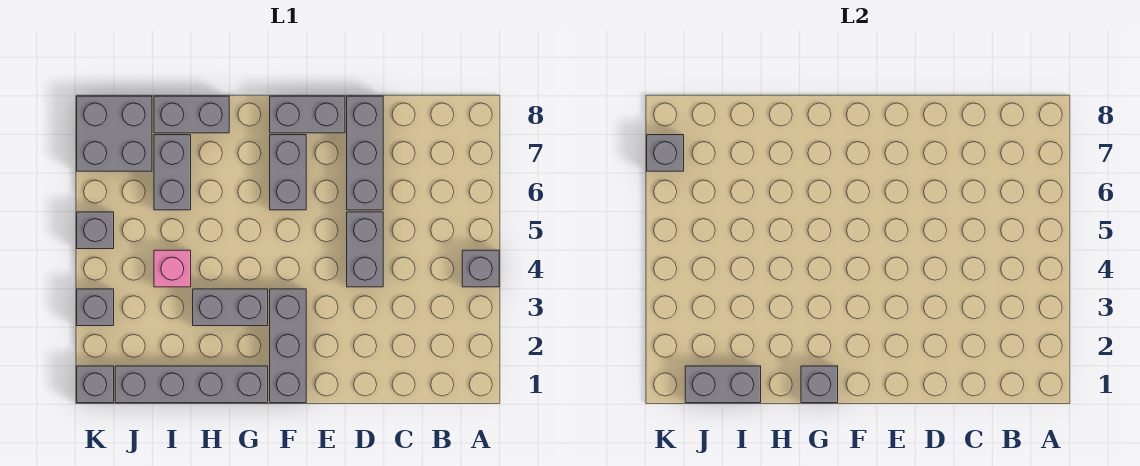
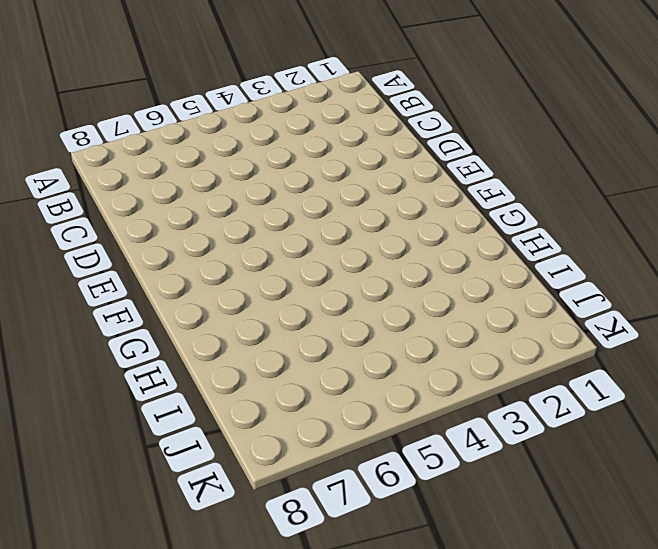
none -> grey 1x1 brick [462,250,499,287]
none -> grey 1x2 brick [347,212,383,287]
none -> grey 1x3 brick [347,96,383,210]

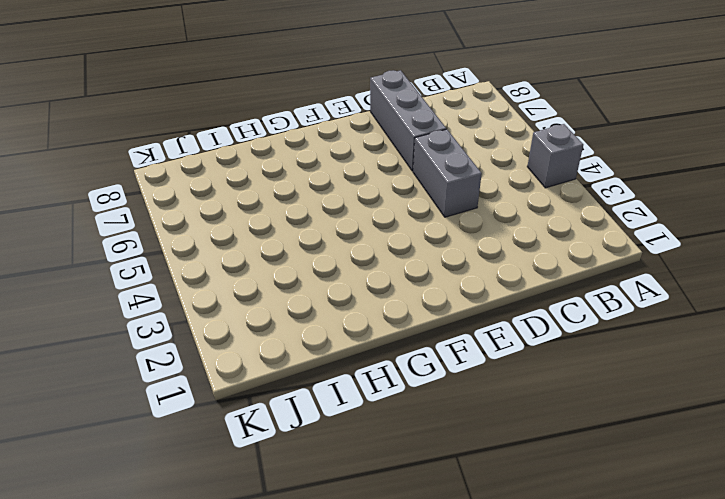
none -> grey 1x2 brick [270,96,345,133]
none -> grey 1x3 brick [270,289,306,403]
none -> grey 1x2 brick [270,135,306,210]

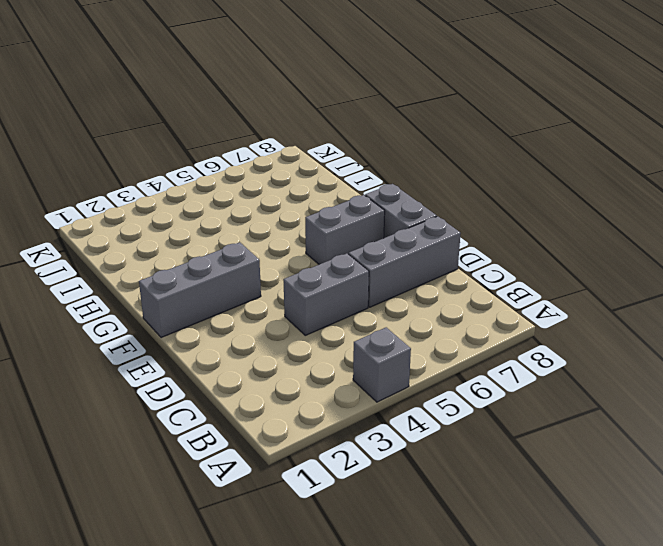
none -> grey 1x4 brick [115,366,268,403]
none -> grey 1x2 brick [193,289,268,326]
none -> grey 1x2 brick [154,96,229,133]

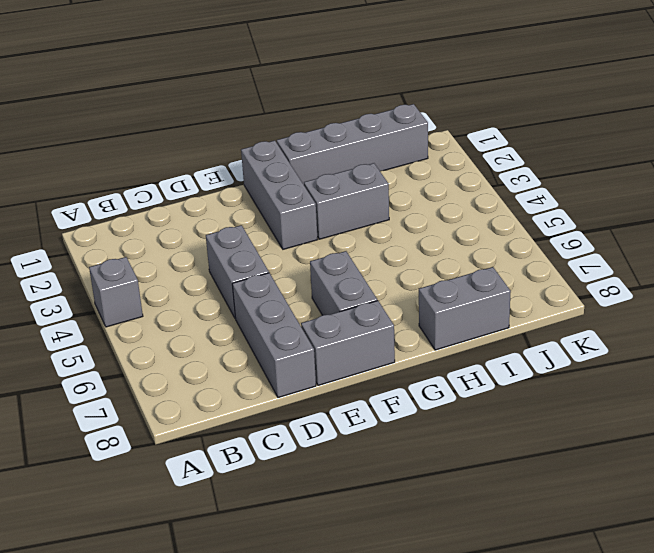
none -> pink 1x1 brick [154,250,191,287]
none -> grey 1x2 brick [154,135,191,210]
none -> grey 2x2 brick [77,96,152,171]

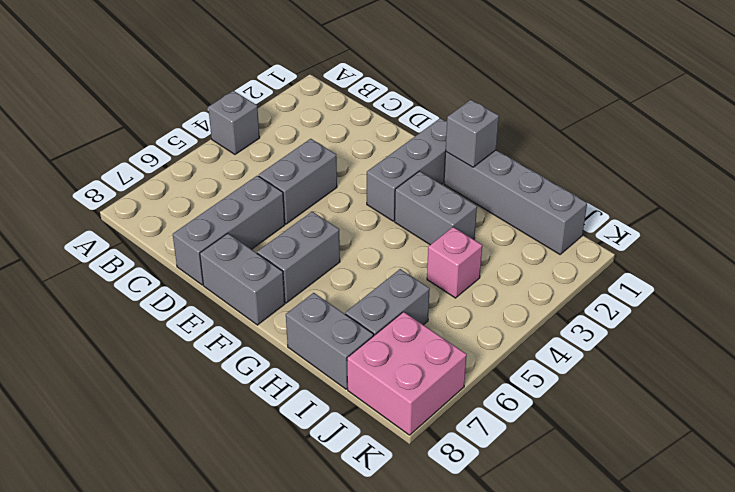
pink 2x2 brick [347,312,467,435] -> grey 2x2 brick [77,96,152,171]
none -> grey 1x1 brick [77,366,114,403]
none -> grey 1x1 brick [77,289,114,326]
none -> grey 1x1 brick [77,212,114,249]

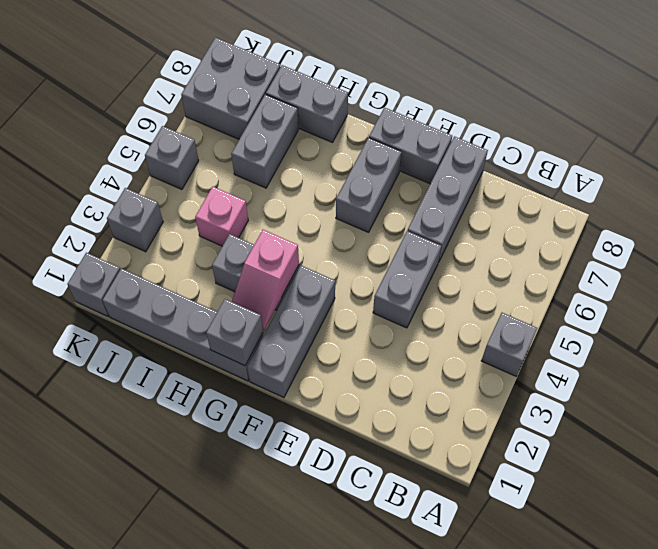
pink 1x2 slope [232,230,299,330] -> none
none -> grey 1x2 brick [685,366,761,403]
none -> grey 1x1 brick [647,135,684,171]

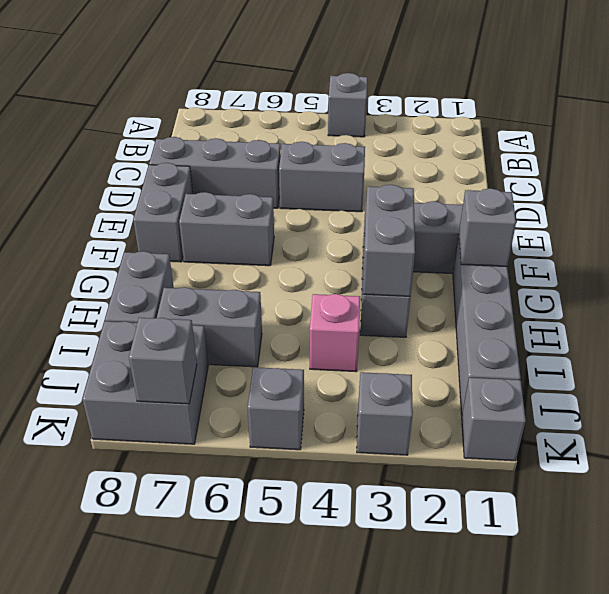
grey 1x2 brick [363,185,415,296] -> grey 1x2 brick moved to [685,366,761,403]

